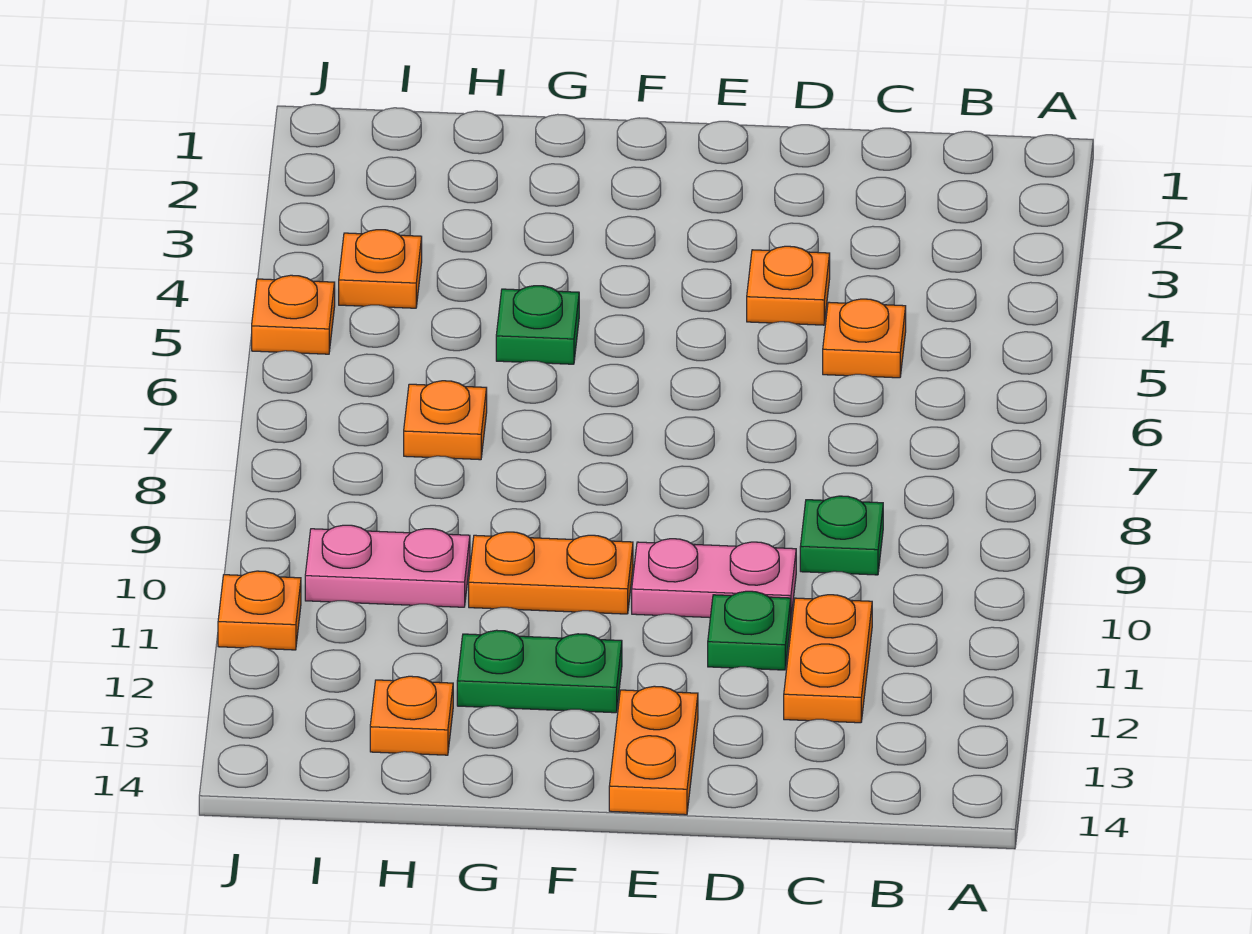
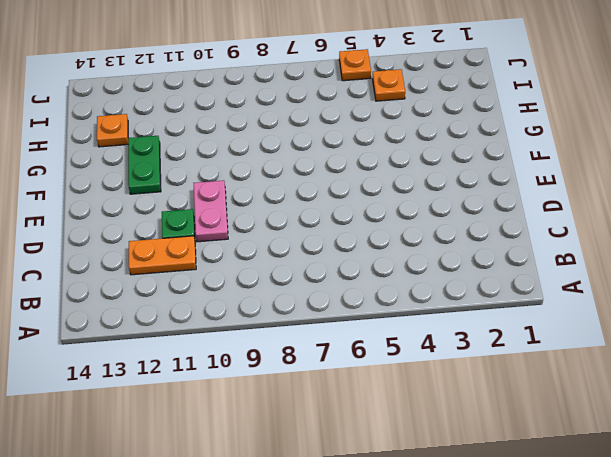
none -> orange 1x1 plate [823,299,906,378]
none -> green 1x1 plate [800,496,883,575]
none -> orange 1x1 plate [747,246,830,325]

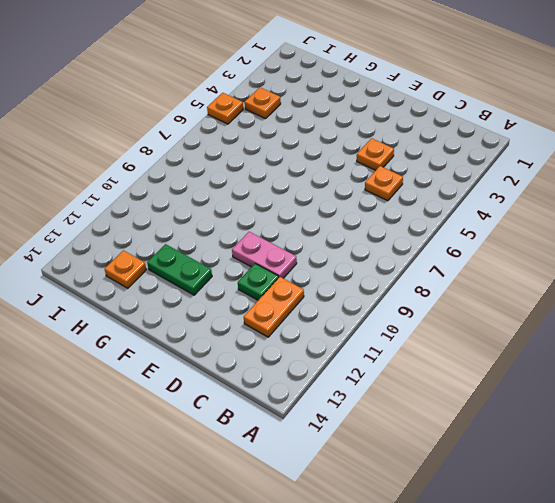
none -> green 1x1 plate [800,496,883,575]
none -> orange 1x2 plate [609,686,698,815]
none -> orange 1x2 plate [469,532,633,614]

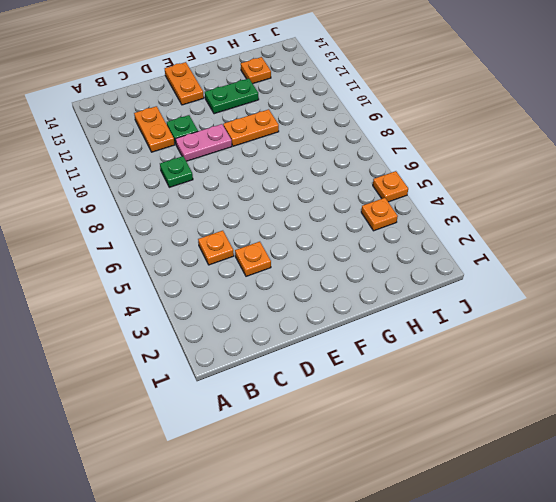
none -> green 1x1 plate [496,286,579,364]
none -> orange 1x1 plate [404,381,487,460]
none -> pink 1x2 plate [305,525,470,607]

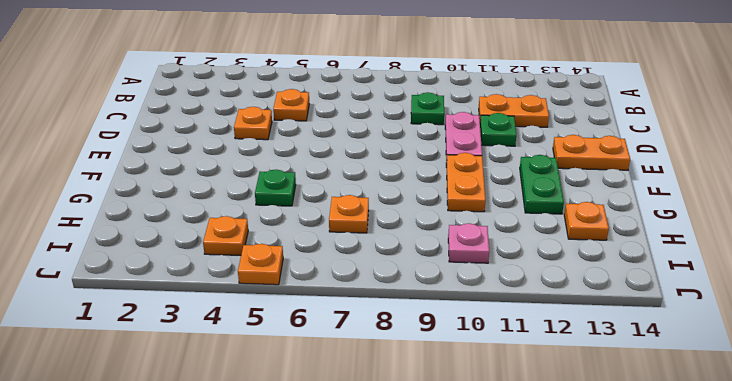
pink 1x1 plate [448,223,489,263] -> pink 1x2 plate [305,525,470,607]
none -> orange 1x1 plate [218,571,301,650]

